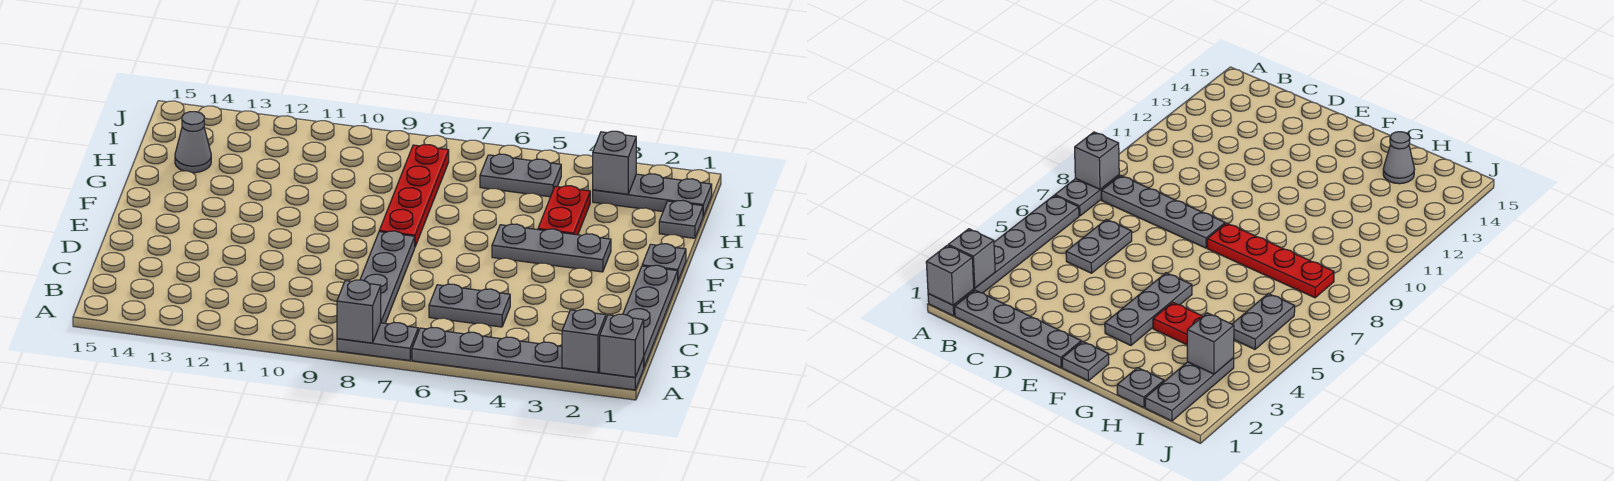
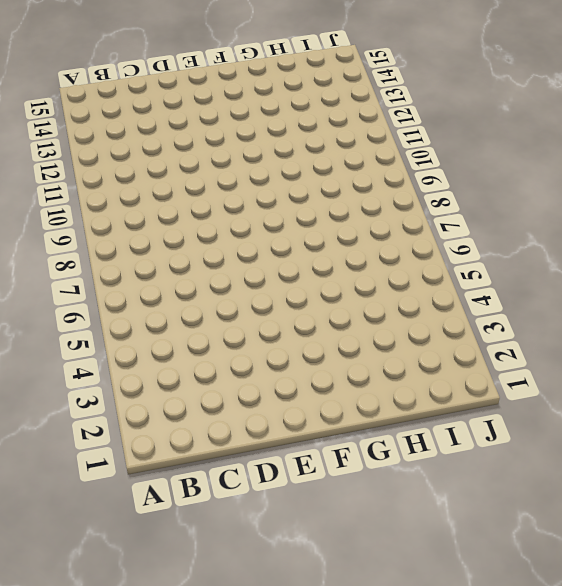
none -> grey 1x6 plate [412,328,644,390]
none -> grey 1x2 plate [337,323,418,361]
none -> grey 1x4 plate [623,265,678,367]

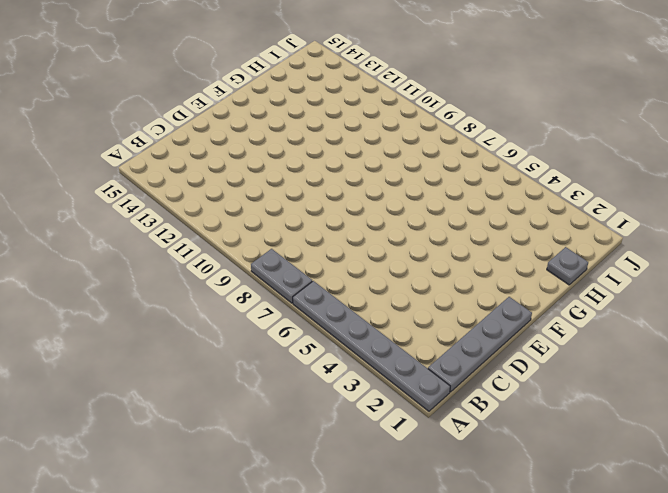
none -> grey 1x4 plate [360,231,415,323]
none -> grey 1x2 plate [429,284,510,327]
none -> grey 1x1 plate [642,244,686,280]

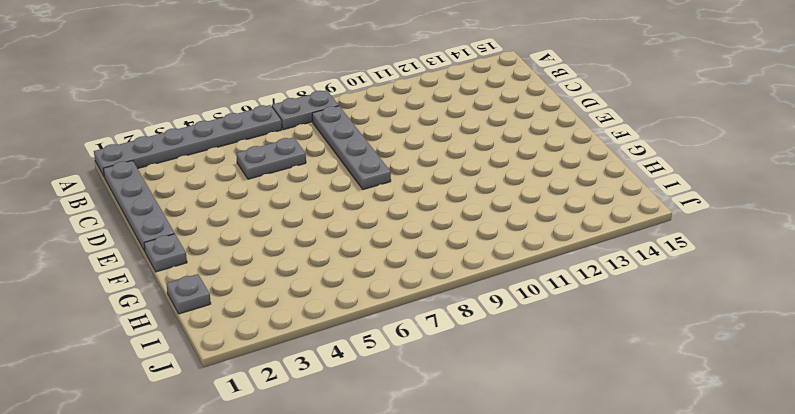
none -> grey 1x3 plate [492,224,611,272]
none -> red 1x4 plate [379,145,449,247]
none -> red 1x2 plate [538,186,590,235]

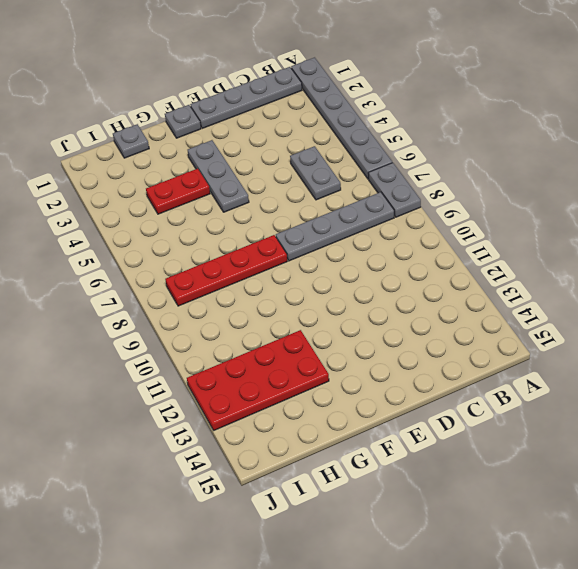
red 2x4 plate [187,330,329,430] -> none
none -> grey 1x1 cone [175,112,211,173]
none -> grey 1x3 plate [593,174,712,216]
none -> grey 1x2 plate [480,154,561,197]

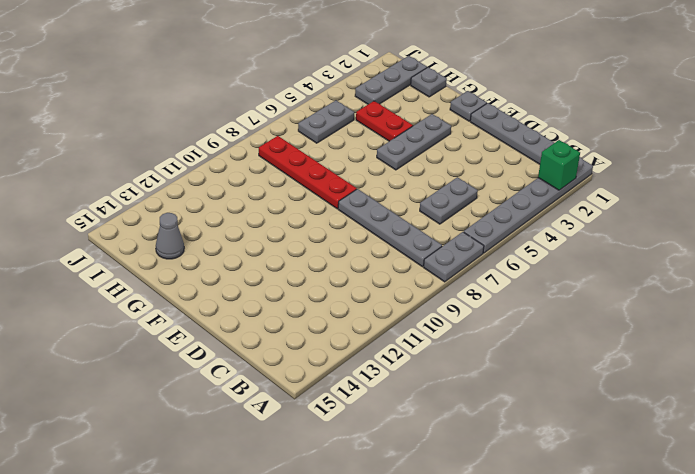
green 1x1 brick [538,140,580,190] -> grey 1x1 brick [562,309,606,373]
none -> grey 1x1 brick [600,314,644,377]
none -> grey 1x1 brick [337,280,381,343]
none -> grey 1x1 brick [593,131,636,194]

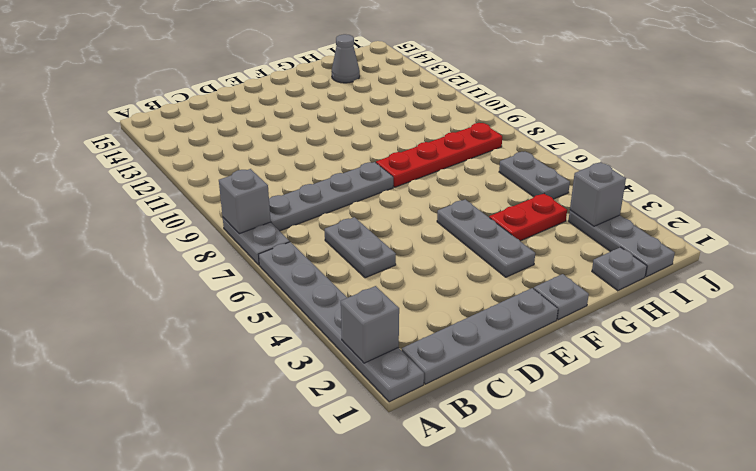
none -> grey 1x1 brick [600,314,644,377]

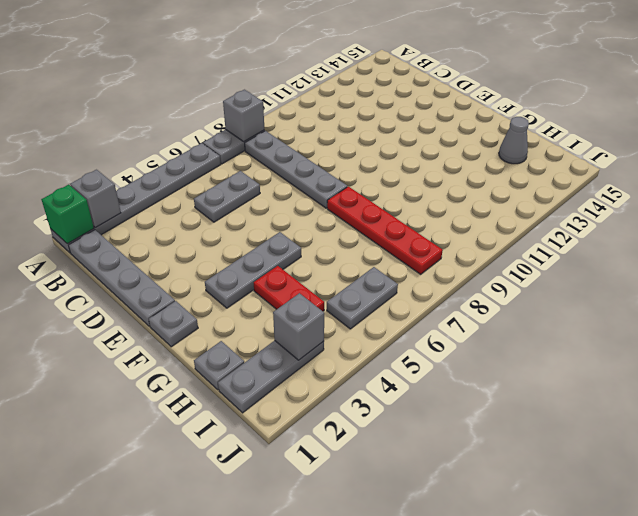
green 1x1 brick [41,185,94,244] -> grey 1x1 brick [600,314,644,377]

